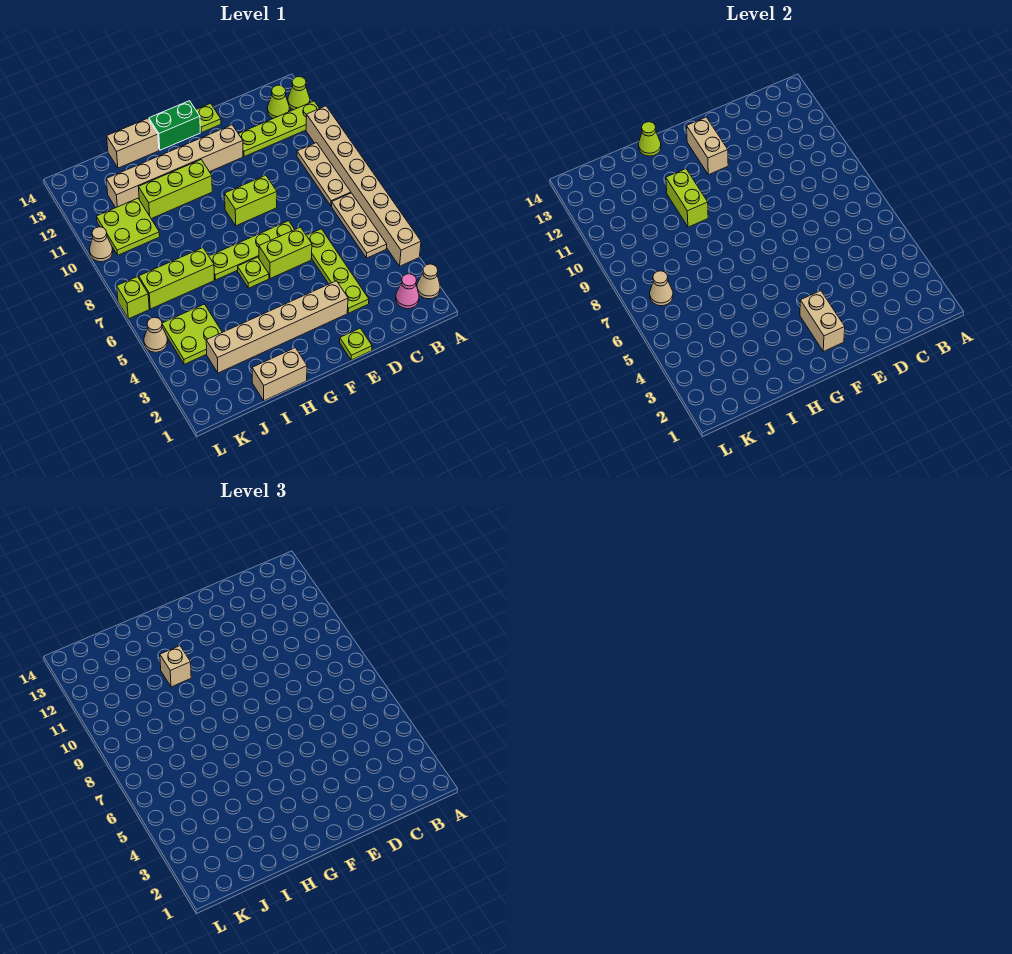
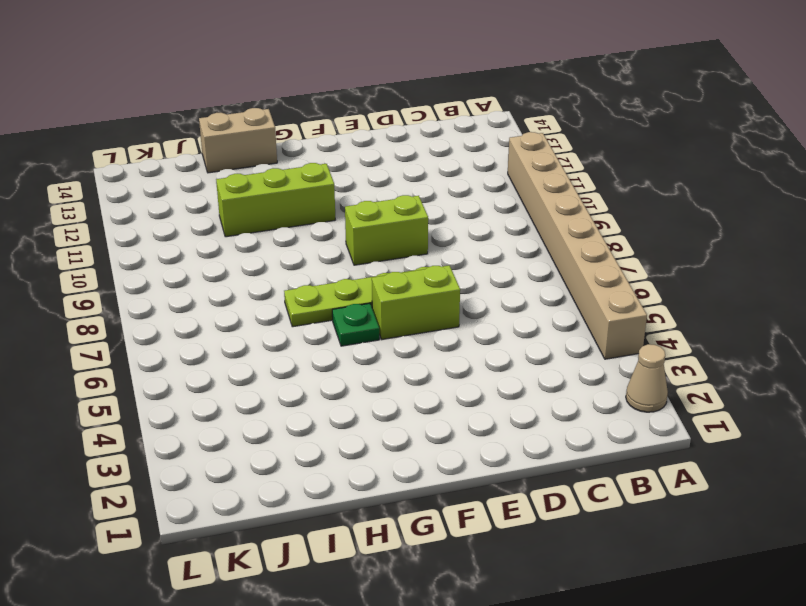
green 1x1 plate [332,303,379,346] -> lime 1x1 plate [238,257,269,288]
none -> lime 1x4 plate [238,101,319,157]
none -> lime 1x1 cone [288,77,310,110]
none -> pink 1x1 cone [396,274,419,309]
none -> tan 1x3 plate [331,193,387,258]

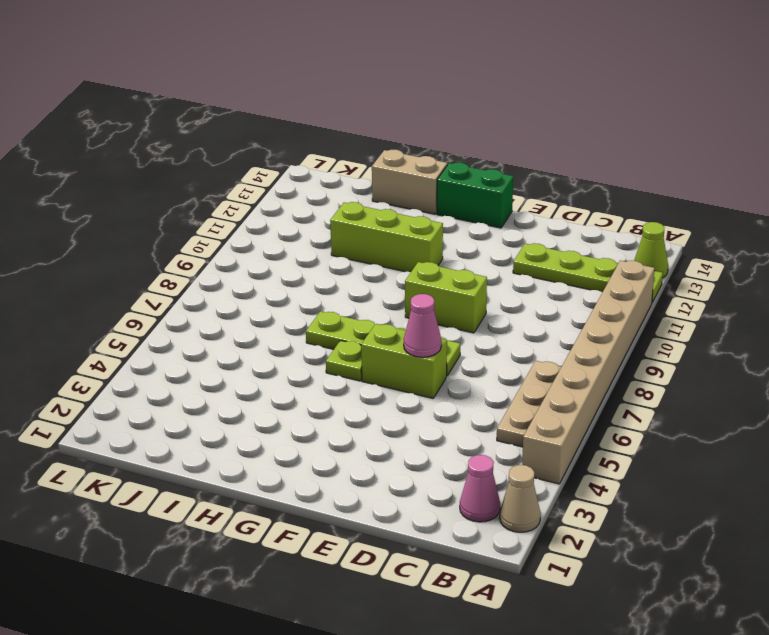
pink 1x1 cone [404,294,441,357] -> none
none -> tan 1x3 plate [297,143,351,206]
none -> lime 1x1 cone [267,85,289,118]
none -> lime 1x4 plate [306,229,369,313]
none -> lime 1x1 plate [340,328,372,360]

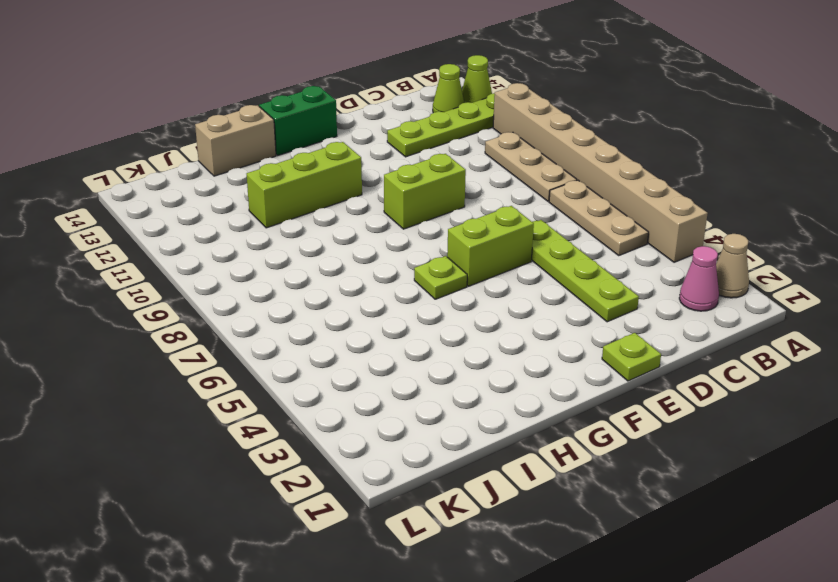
none -> tan 1x6 brick [206,281,348,373]
none -> lime 1x4 plate [209,221,295,280]
none -> tan 1x6 brick [106,125,243,208]
none -> lime 1x1 plate [196,104,221,133]

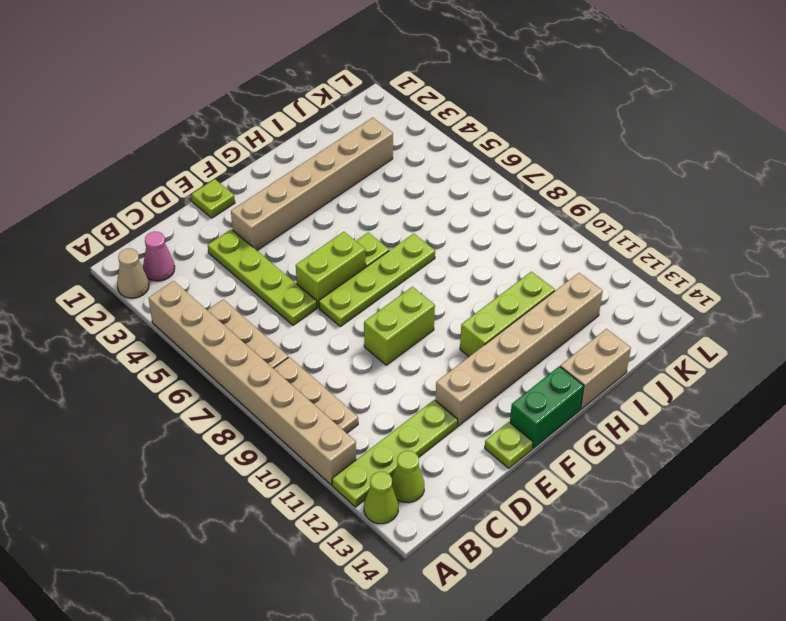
none -> tan 1x2 brick [252,348,307,401]
none -> lime 1x3 brick [139,248,214,309]
none -> lime 2x2 plate [162,304,222,364]
none -> lime 2x2 plate [96,198,160,255]

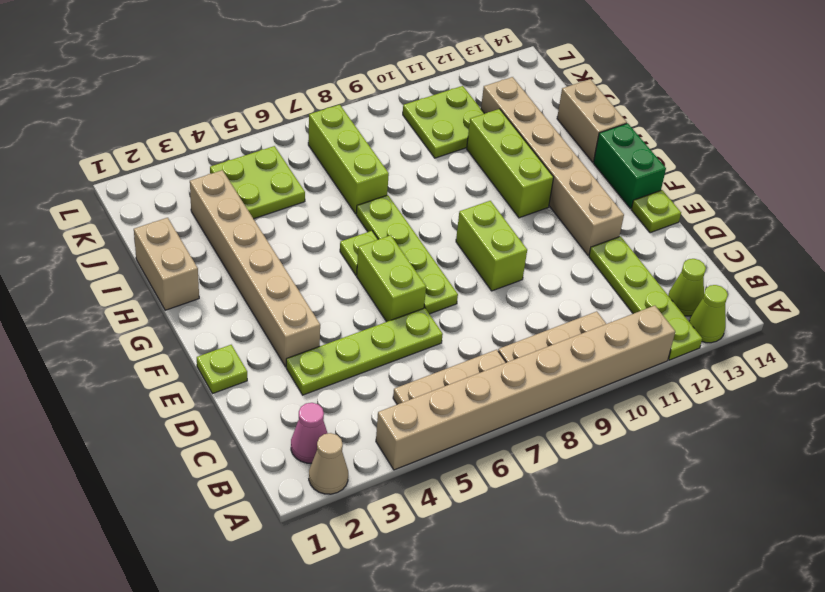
none -> tan 1x1 cone [144,318,168,352]
none -> lime 1x1 brick [117,276,149,319]
none -> tan 1x1 cone [90,227,113,262]
none -> tan 1x2 brick [800,291,845,351]

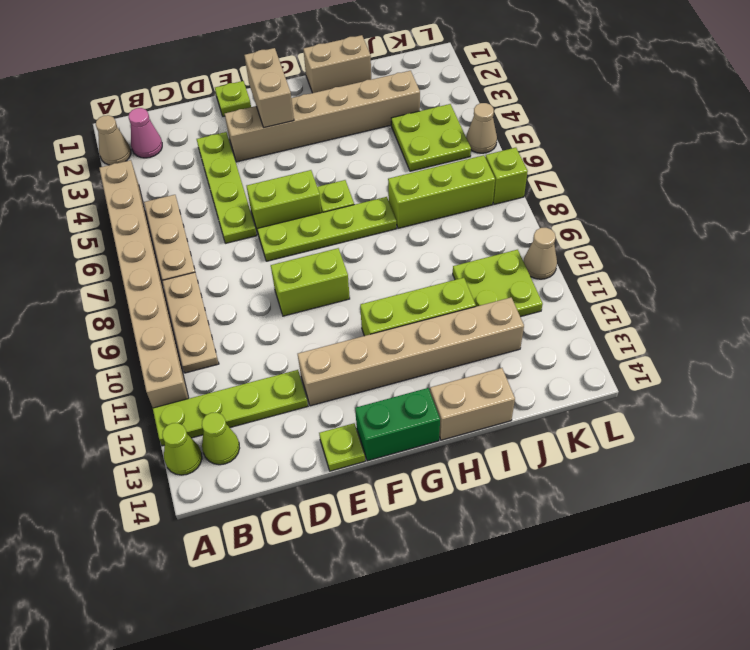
none -> tan 1x2 brick [687,117,728,175]
none -> lime 1x2 brick [666,169,708,227]
none -> lime 1x1 cone [639,122,661,156]
none -> tan 1x1 cone [650,271,673,306]

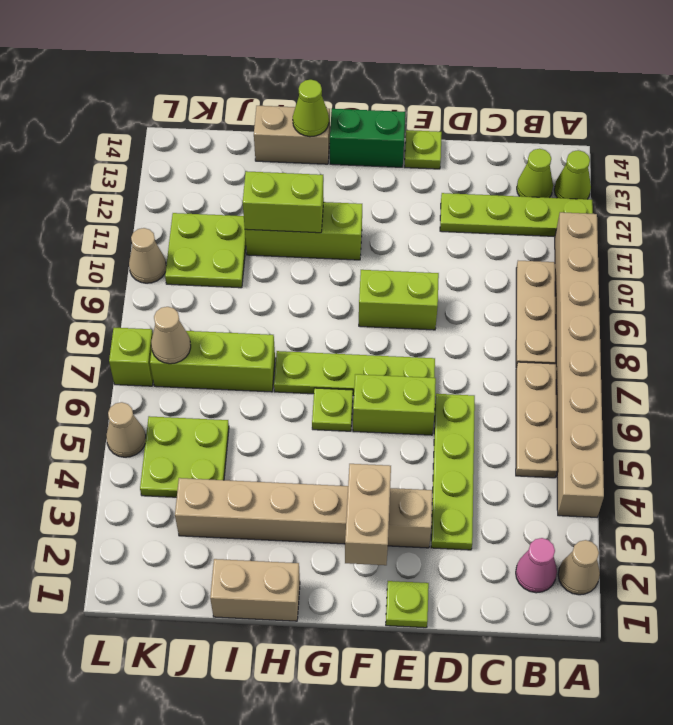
lime 1x2 brick [243,171,324,233] -> lime 1x2 brick turned to [666,169,708,227]
none -> tan 1x6 brick [106,125,243,208]
none -> tan 1x2 brick [687,117,728,175]
none -> tan 1x1 brick [160,646,191,687]

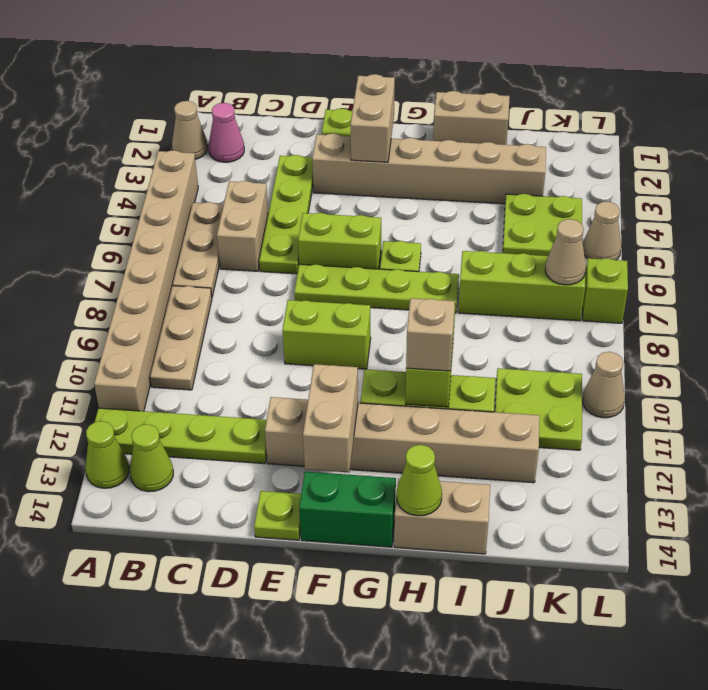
tan 1x2 brick [217,181,268,271] -> none

